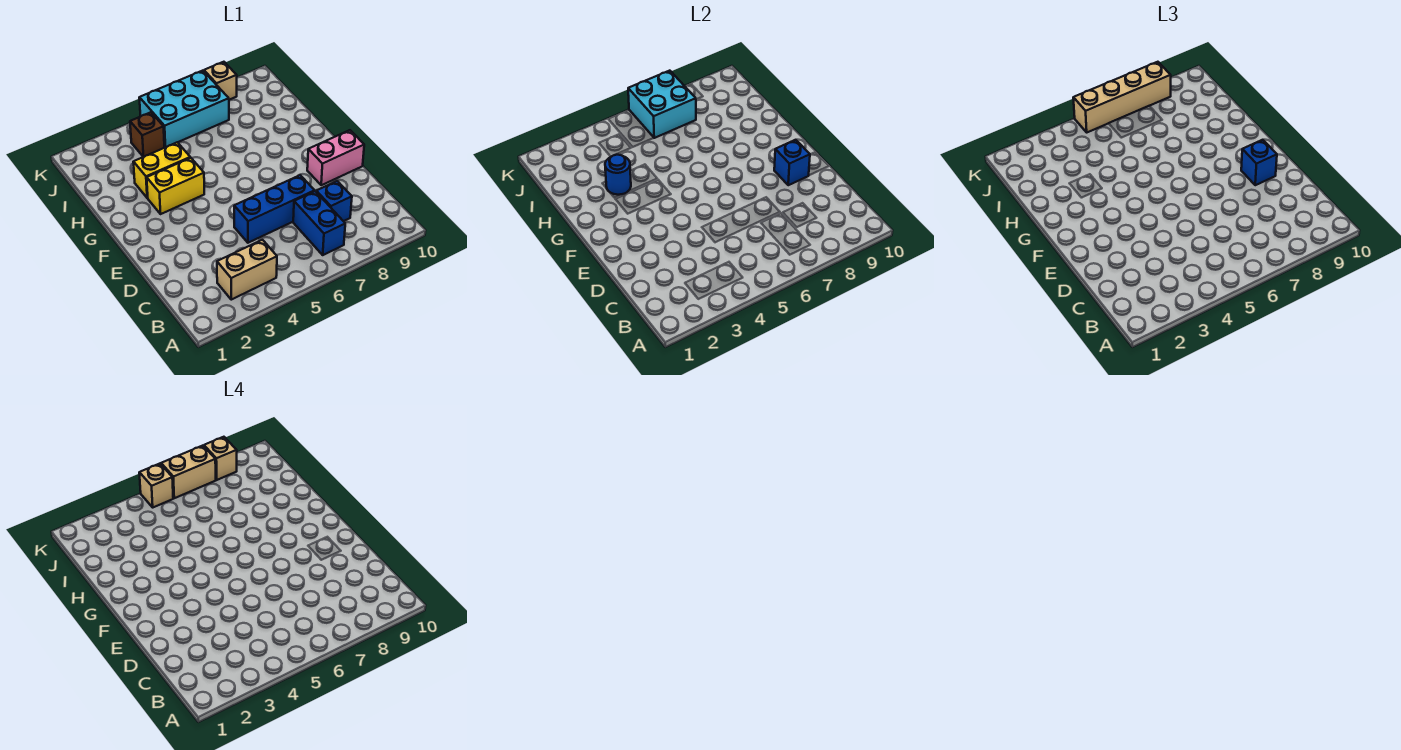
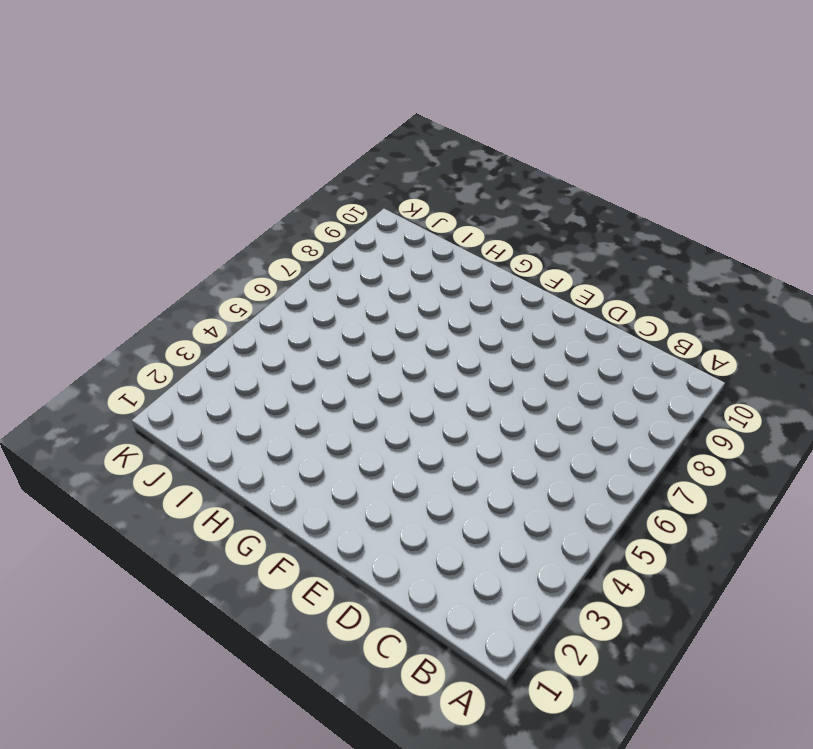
none -> tan 1x2 brick [217,240,277,300]
none -> blue 1x2 brick [293,191,345,255]
none -> blue 1x1 brick [316,181,352,221]

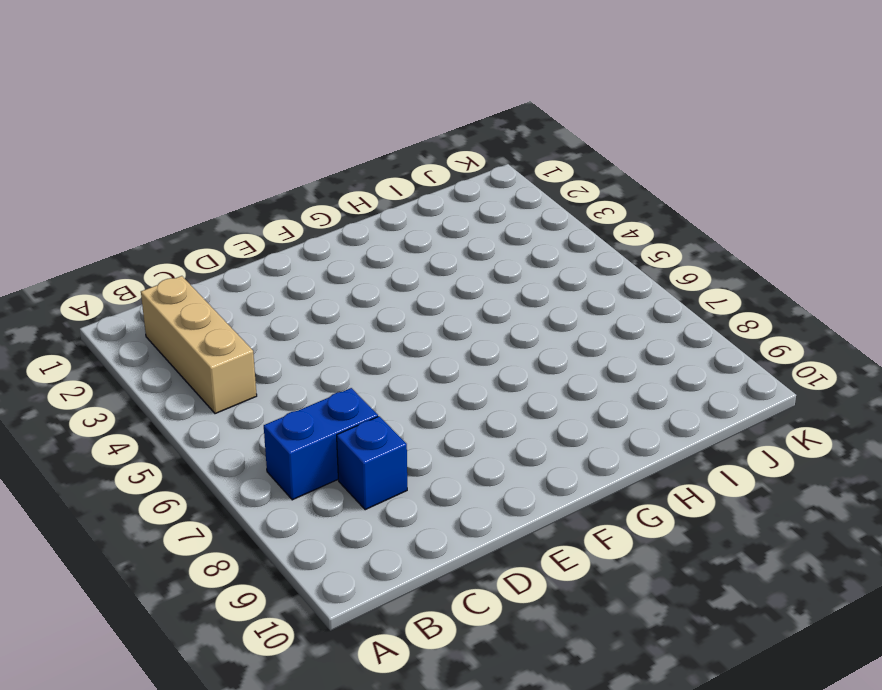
tan 1x3 brick [141,276,257,414] -> tan 1x2 brick [217,240,277,300]
none -> blue 1x3 brick [234,175,315,243]
none -> pink 1x2 brick [307,130,364,185]
none -> yellow 1x2 brick [147,158,204,214]

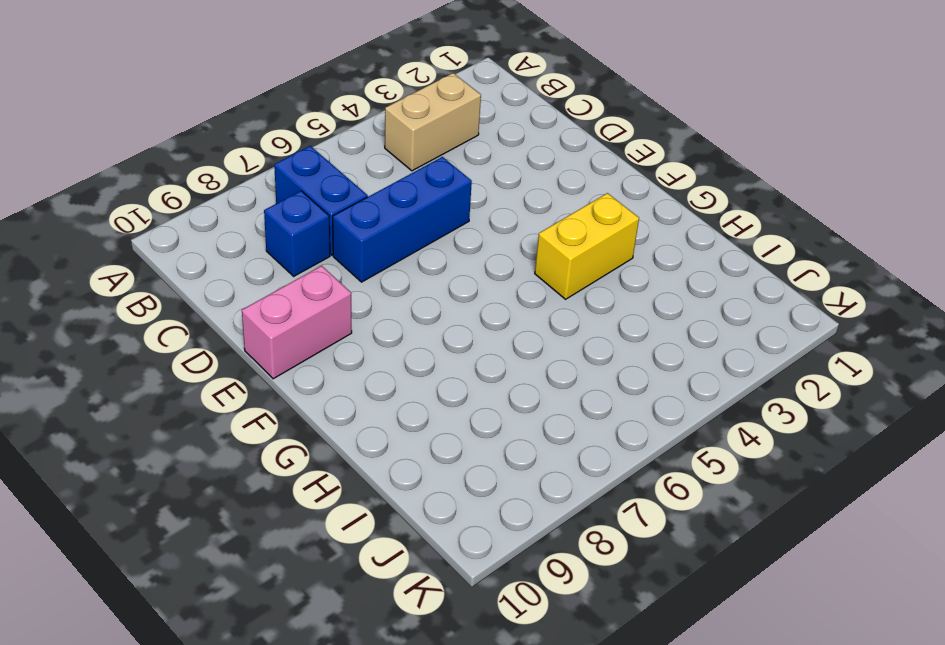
none -> yellow 1x2 brick [133,142,190,198]
none -> brown 1x1 brick [130,112,164,157]
none -> cyan 2x3 brick [139,71,229,147]

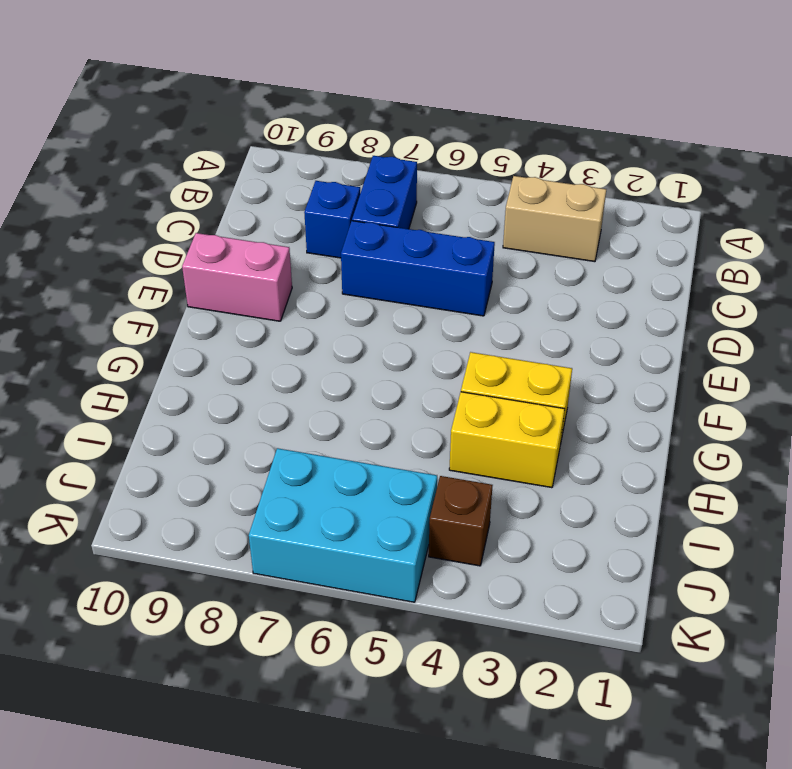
none -> tan 1x1 brick [204,62,237,100]
none -> blue 1x1 brick [774,140,810,185]
none -> blue 1x1 round brick [605,155,631,195]

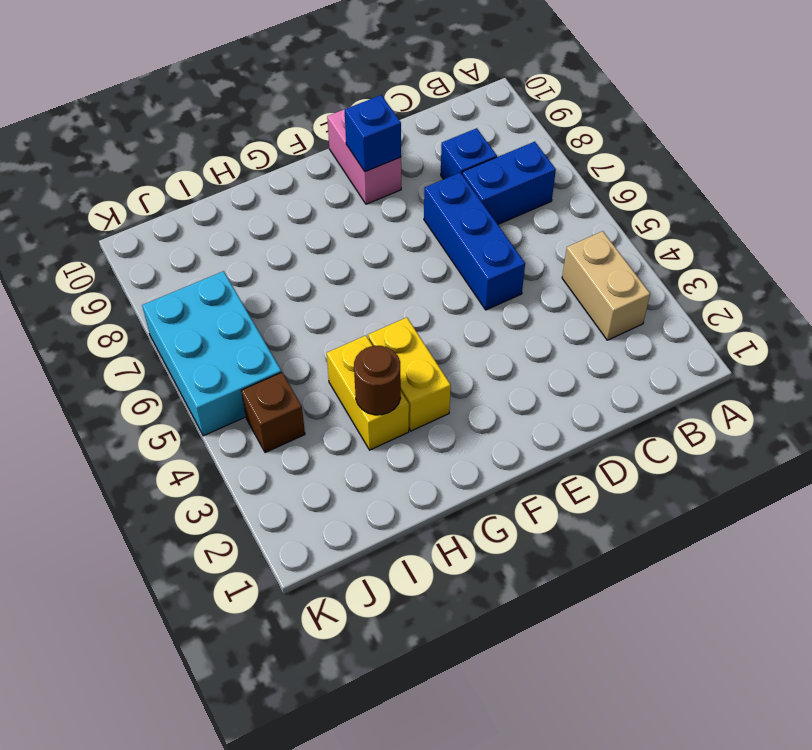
brown 1x1 round brick [354,346,401,415] -> blue 1x1 round brick [605,155,631,195]
none -> tan 1x1 brick [204,62,237,100]
none -> cyan 2x2 brick [628,71,696,138]
none -> blue 1x1 brick [1241,140,1277,185]

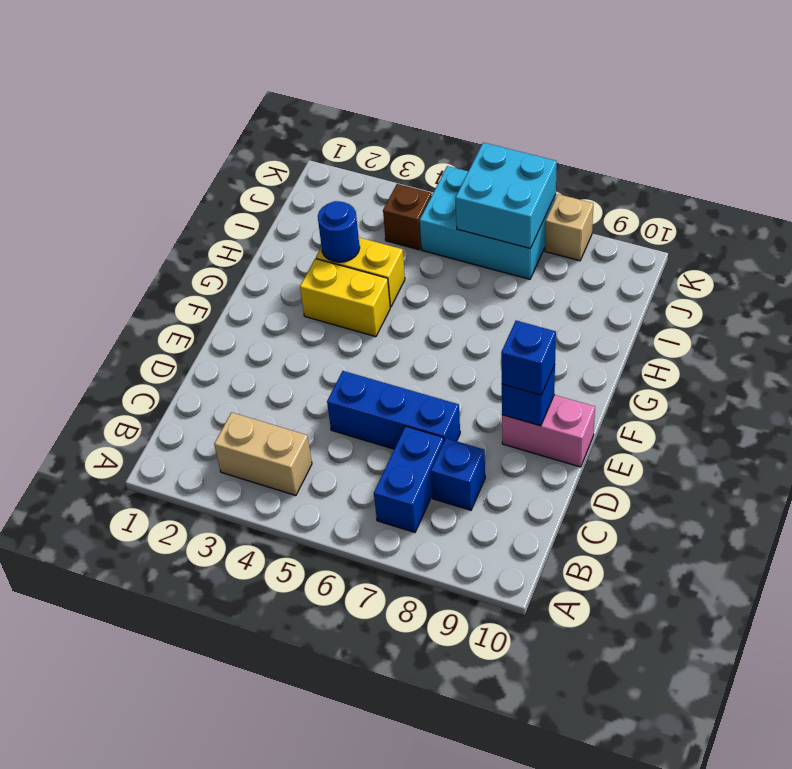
none -> tan 1x4 brick [1073,62,1171,132]
none -> tan 1x1 brick [139,464,173,507]
none -> tan 1x2 brick [161,446,216,498]

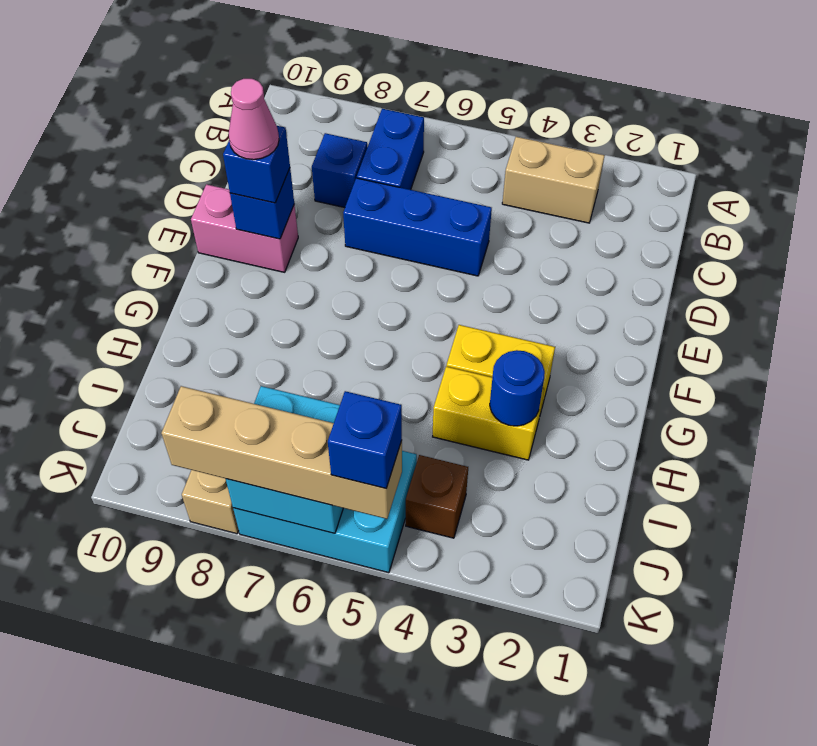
pink 1x1 cone [228,79,279,160] -> none
blue 1x1 brick [328,391,402,488] -> tan 1x1 brick [139,464,173,507]
none -> tan 1x2 brick [161,446,216,498]
none -> tan 1x1 brick [204,437,237,480]

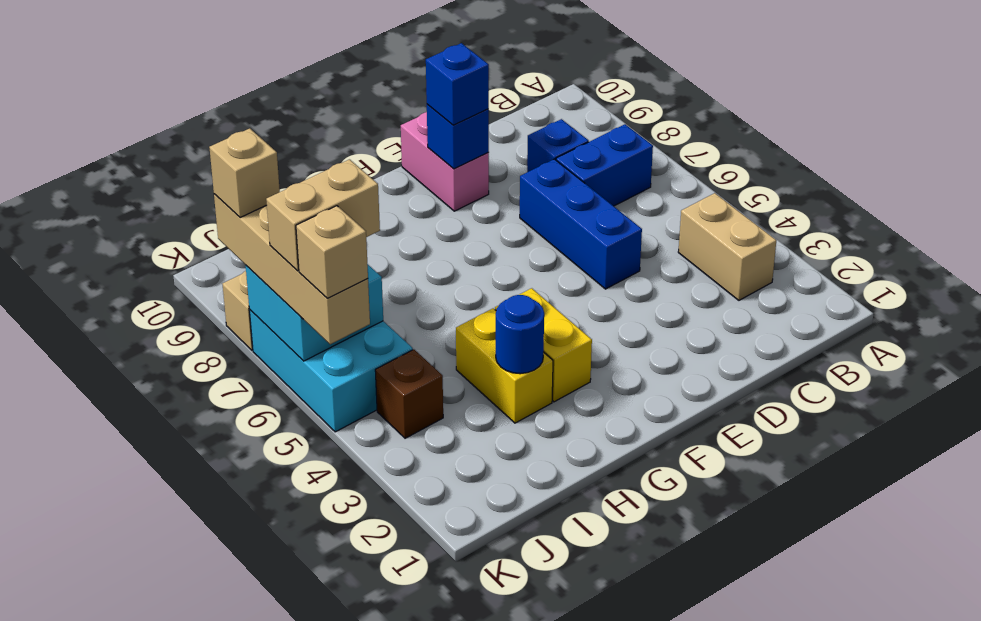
tan 1x2 brick [266,159,380,271] -> tan 1x2 brick turned to [161,446,216,498]

